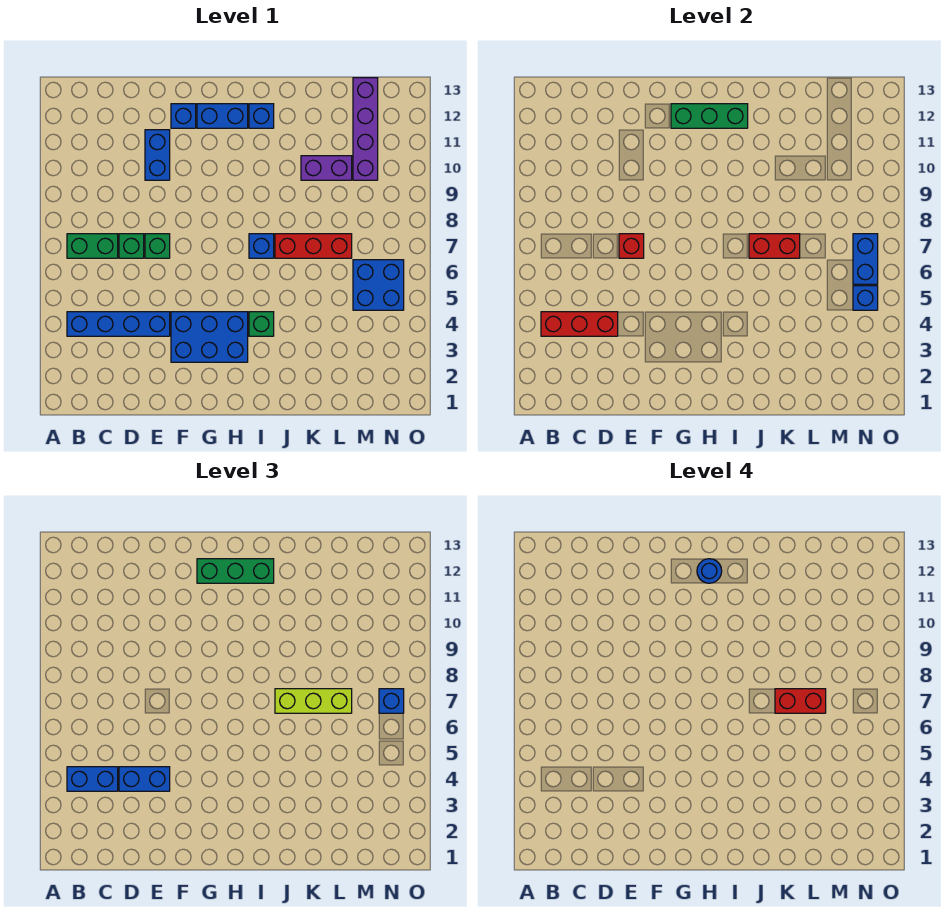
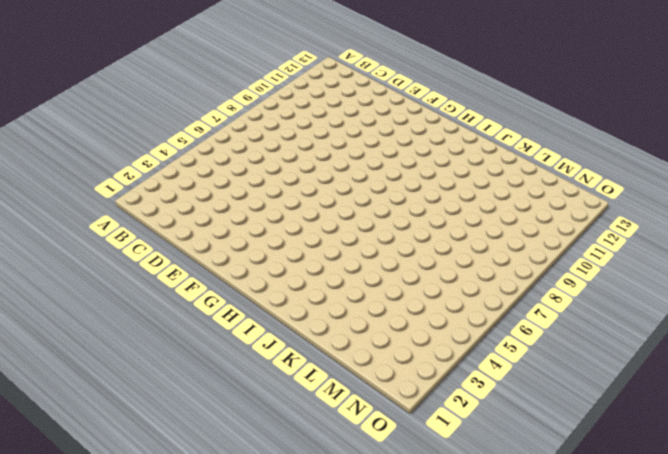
none -> blue 1x4 brick [67,312,170,336]
none -> green 1x2 brick [67,234,118,258]
none -> green 1x1 brick [119,234,144,258]

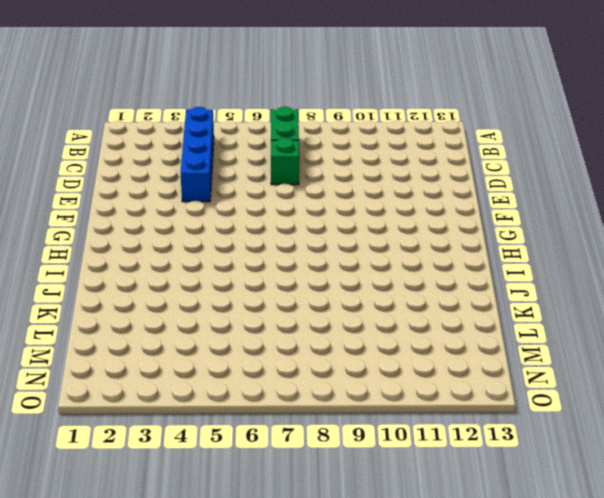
none -> green 1x1 brick [145,234,170,258]
none -> blue 1x2 brick [145,130,170,180]
none -> blue 2x3 brick [171,312,248,362]

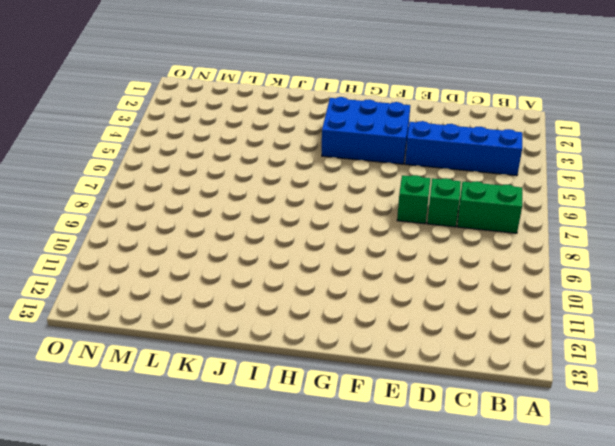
none -> blue 1x2 brick [145,130,170,180]
none -> blue 1x1 brick [171,104,196,128]
none -> blue 1x2 brick [197,104,248,128]

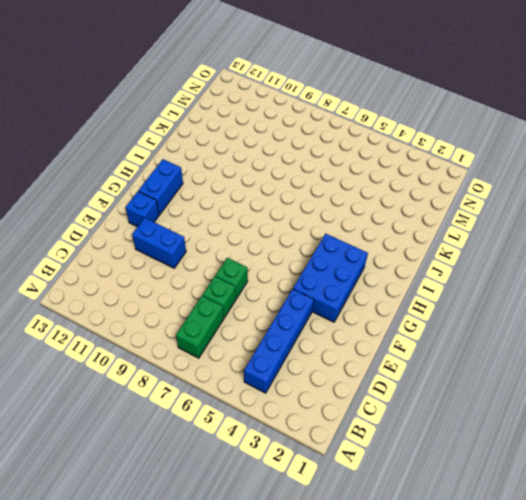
none -> green 1x1 brick [249,312,274,336]
none -> blue 1x1 brick [249,234,274,258]
none -> blue 1x1 brick [249,104,274,128]

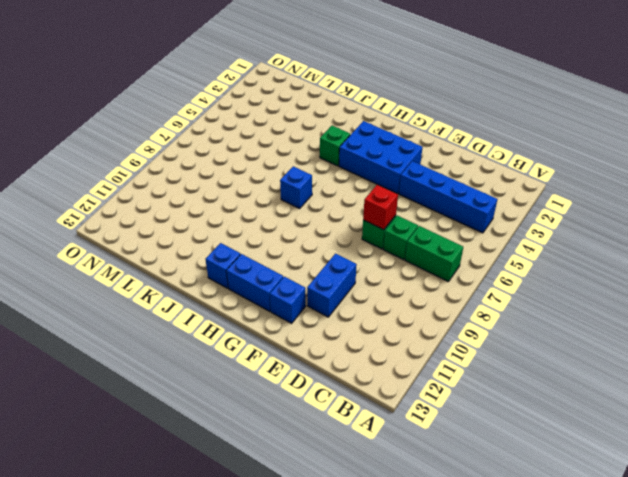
none -> red 1x3 brick [275,234,352,258]
none -> purple 1x2 brick [301,156,352,180]
none -> blue 2x2 brick [353,260,404,310]

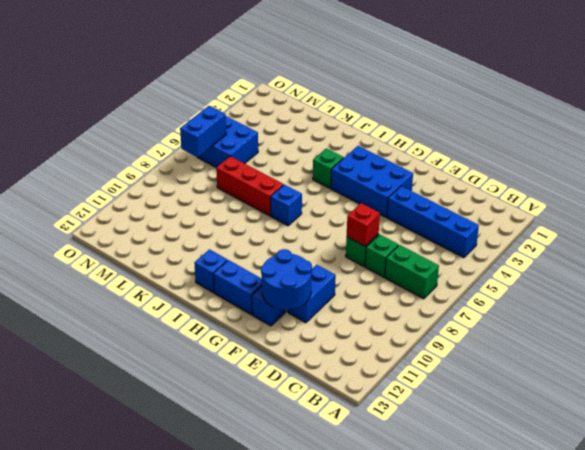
blue 2x2 round brick [261,249,312,310] -> none
none -> purple 1x2 brick [301,156,352,180]
none -> purple 1x4 brick [353,78,378,180]
none -> red 1x3 brick [541,312,618,336]

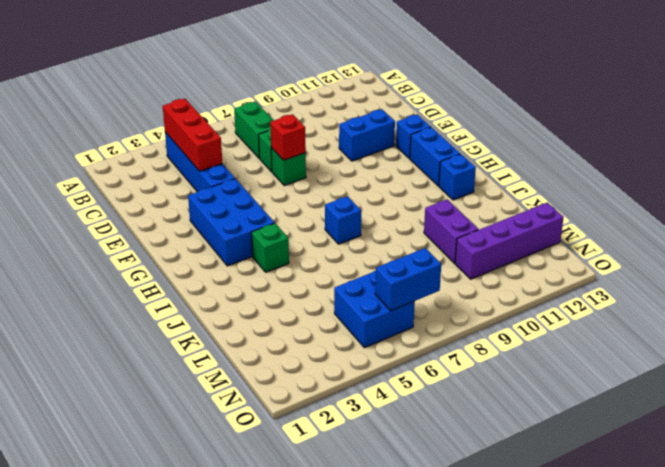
none -> red 1x3 brick [275,234,352,258]
none -> green 1x3 brick [671,104,748,128]
none -> red 1x2 brick [749,234,800,258]

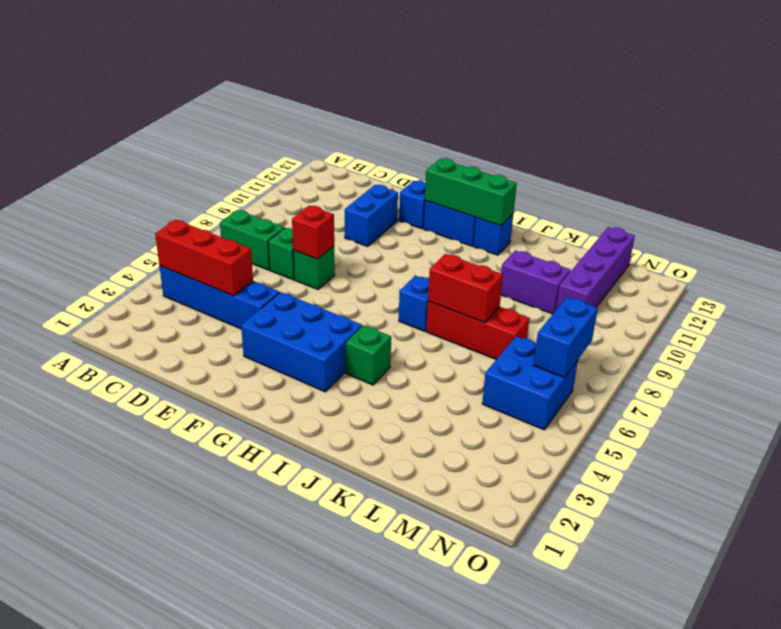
none -> blue 1x1 brick [853,286,878,310]
none -> blue 1x2 brick [67,767,118,791]
none -> blue 1x2 brick [119,767,170,791]

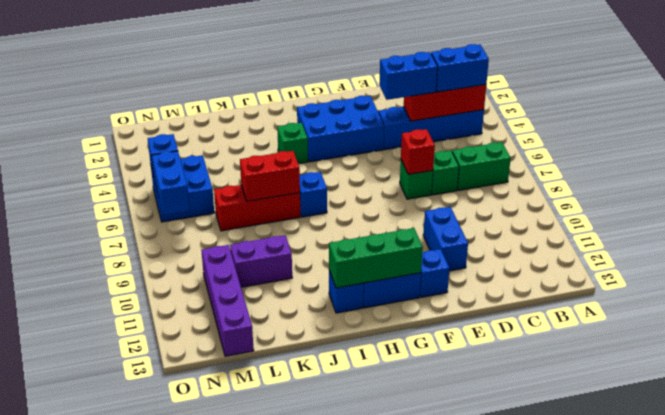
none -> green 1x3 brick [197,559,274,583]
none -> lime 1x3 brick [275,689,352,713]
none -> blue 1x1 brick [379,689,404,713]

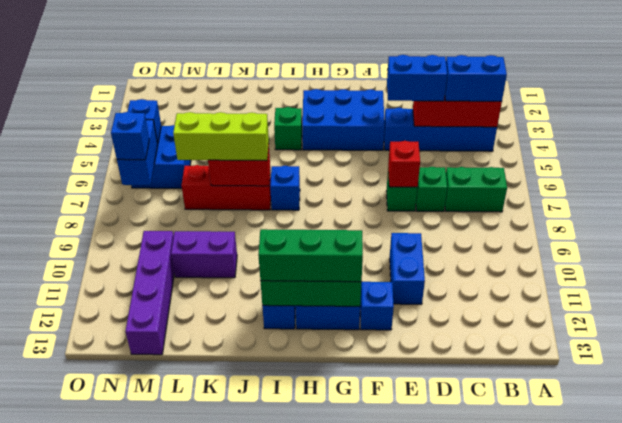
none -> blue 1x1 round brick [697,559,722,583]
none -> red 1x2 brick [775,689,826,713]

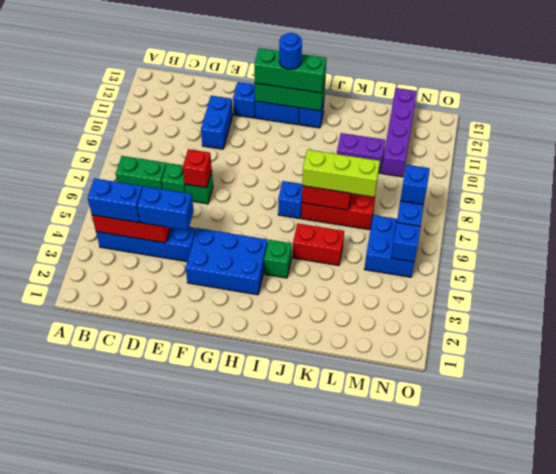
red 1x2 brick [293,224,344,266] -> red 1x2 brick moved to [775,689,826,713]

